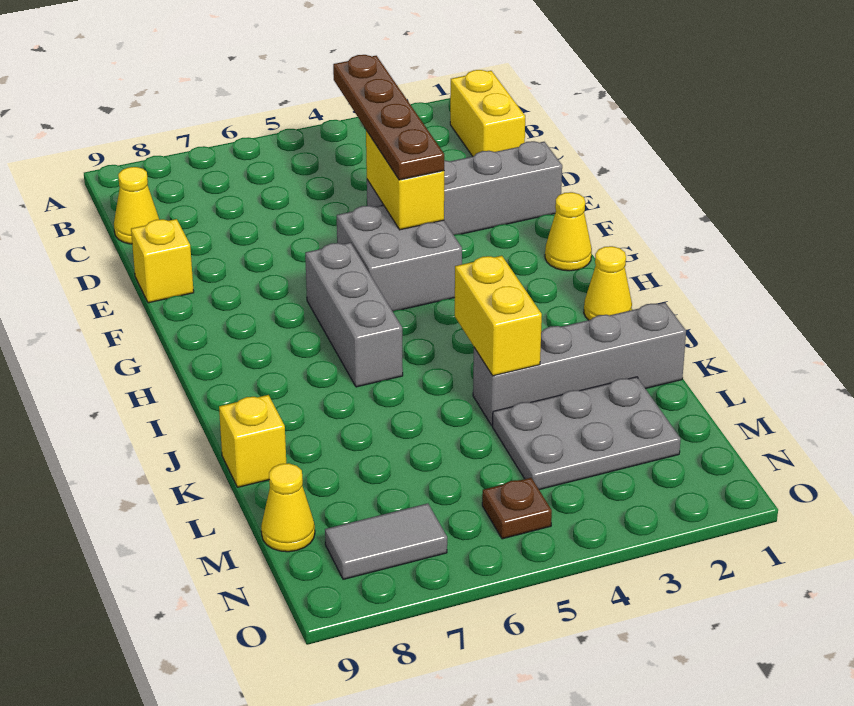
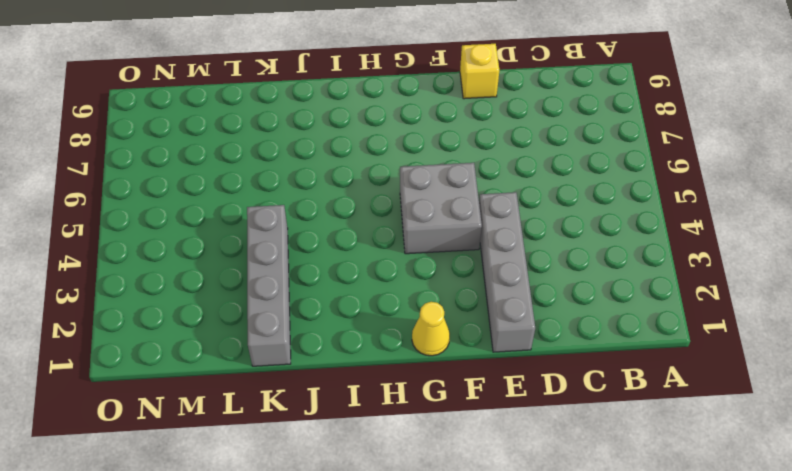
none -> yellow 1x2 brick [450,70,525,156]
none -> yellow 1x1 cone [114,167,159,244]
none -> grey 1x3 brick [305,243,403,387]

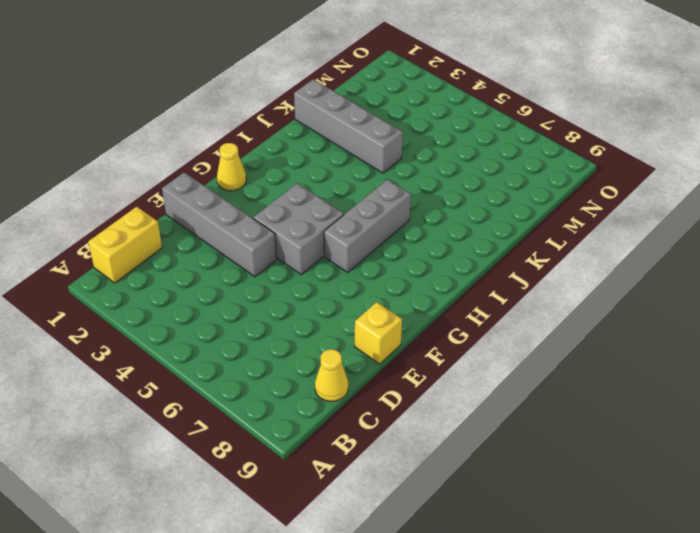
none -> yellow 1x1 cone [584,246,632,320]
none -> yellow 1x1 brick [219,395,286,487]
none -> grey 2x3 plate [493,377,681,490]

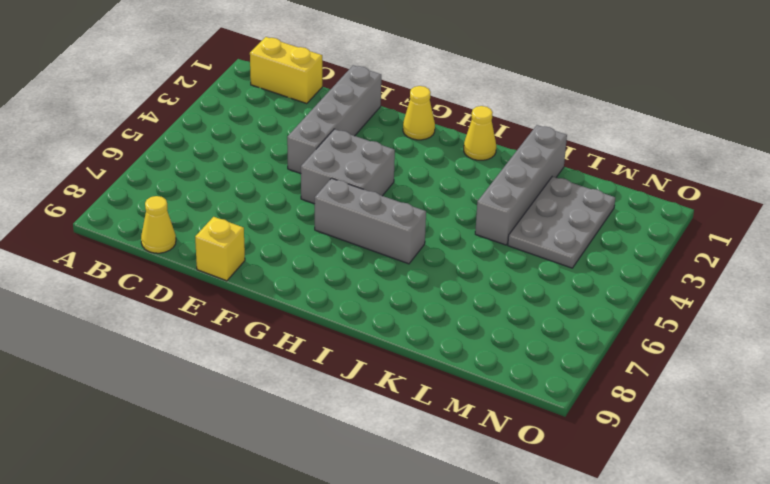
none -> yellow 1x1 brick [219,395,286,487]
none -> yellow 1x1 cone [261,463,315,552]
none -> brown 1x1 plate [482,478,552,539]

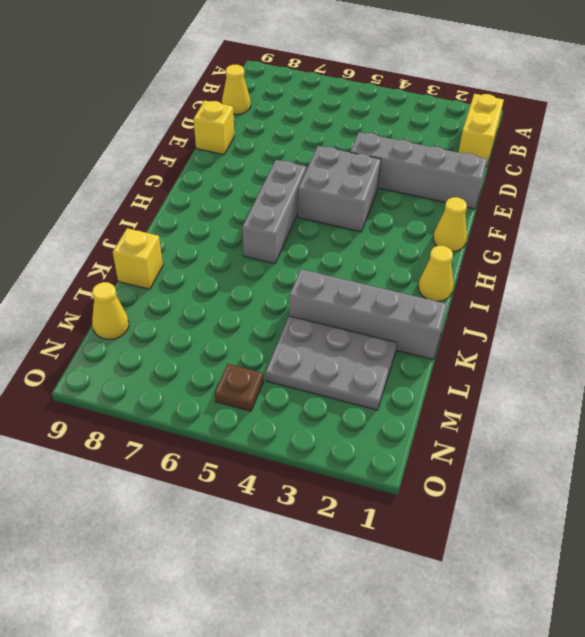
none -> grey 1x2 tile [325,503,447,579]
none -> yellow 1x2 brick [366,130,444,230]
none -> yellow 1x2 brick [455,256,542,376]

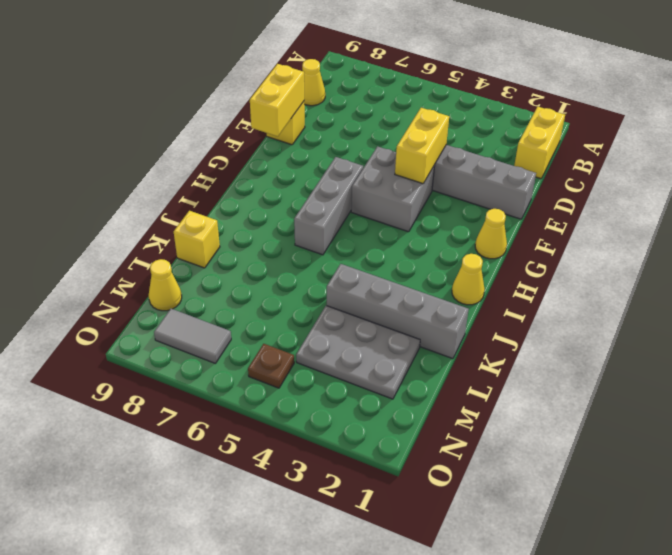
yellow 1x2 brick [250,64,304,136] -> yellow 1x2 brick moved to [455,256,542,376]
none -> brown 1x4 plate [333,55,444,180]

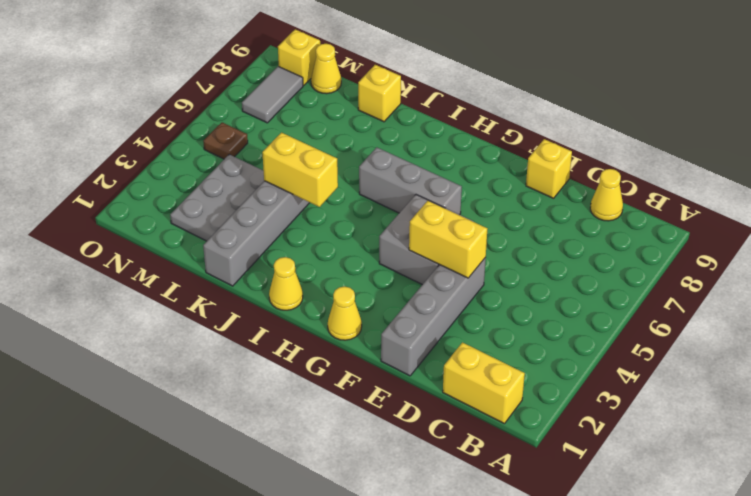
yellow 1x1 brick [278,29,320,85] -> none
none -> brown 1x4 plate [333,55,444,180]

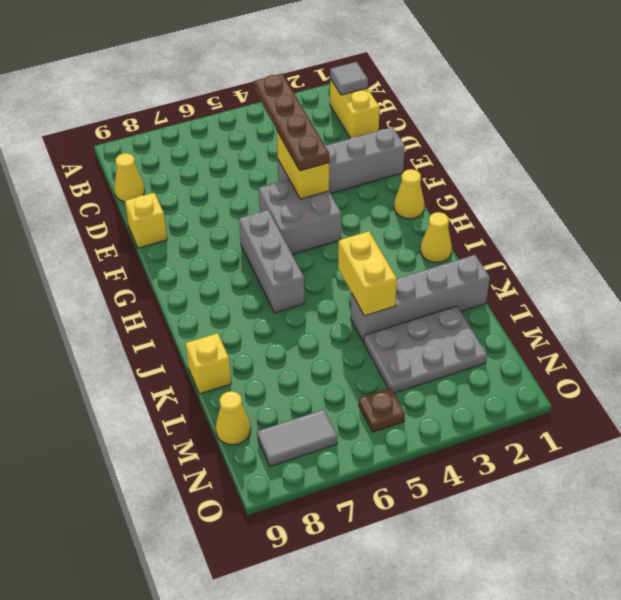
grey 1x1 tile [330,62,368,95] -> none

